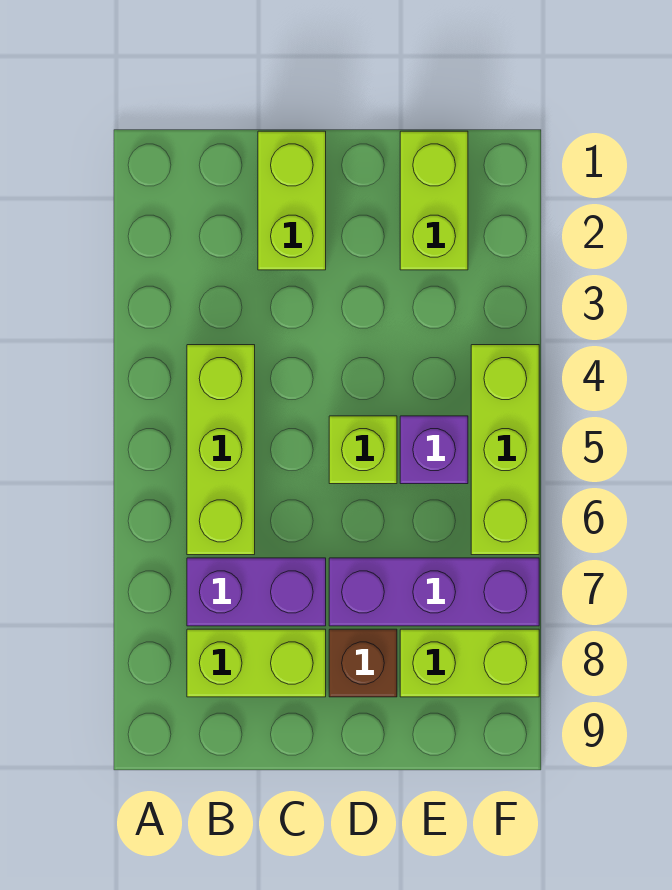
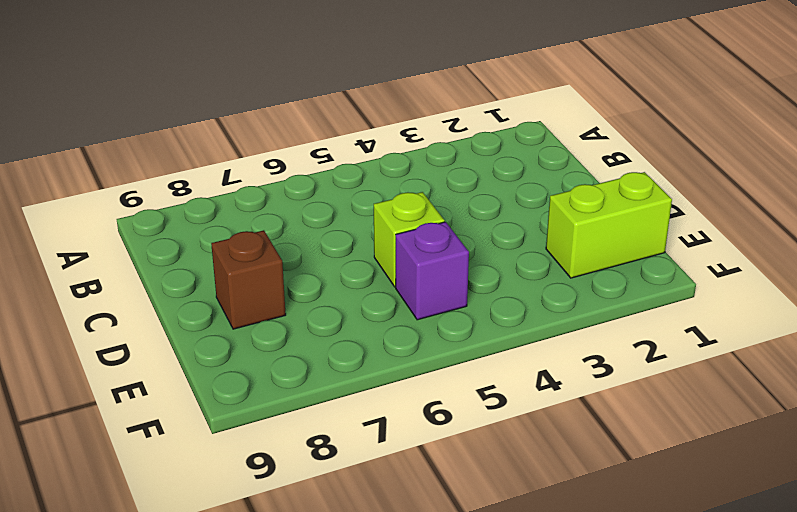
none -> lime 1x3 brick [187,345,255,555]
none -> purple 1x2 brick [187,558,326,626]

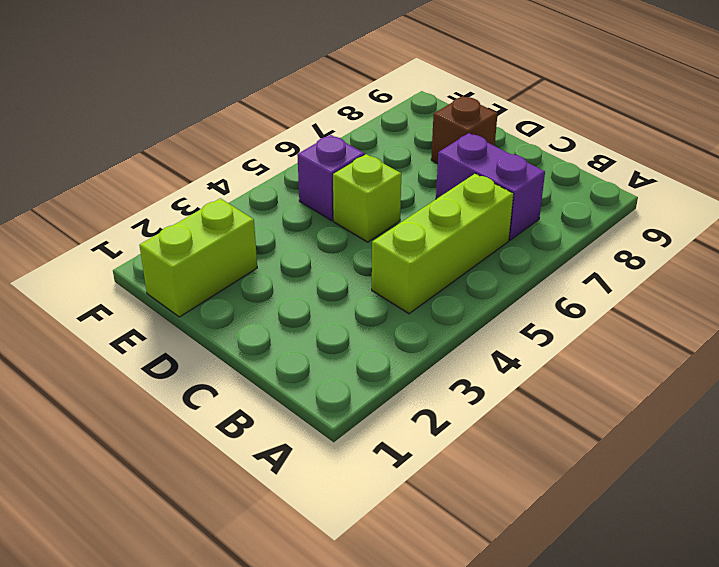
none -> lime 1x2 brick [187,629,326,697]
none -> lime 1x2 brick [258,131,326,270]

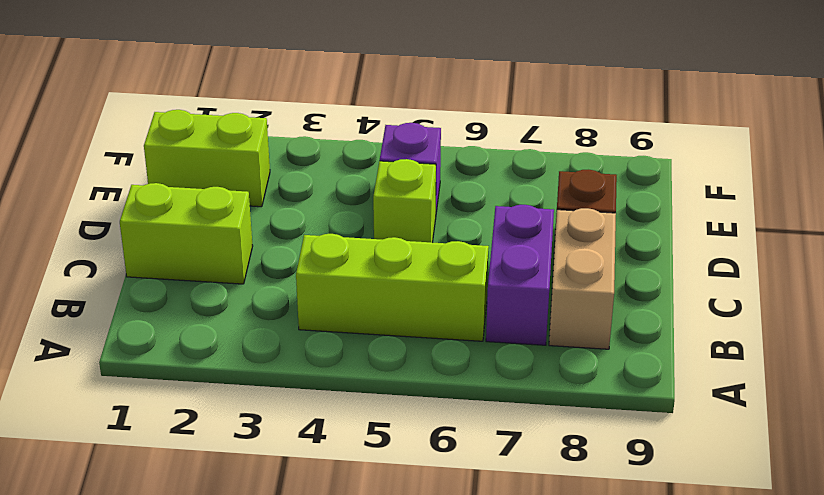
tan 1x2 brick [549,208,616,349] -> lime 1x2 brick [187,629,326,697]
none -> purple 1x3 brick [329,558,539,626]
none -> lime 1x2 brick [400,629,539,697]

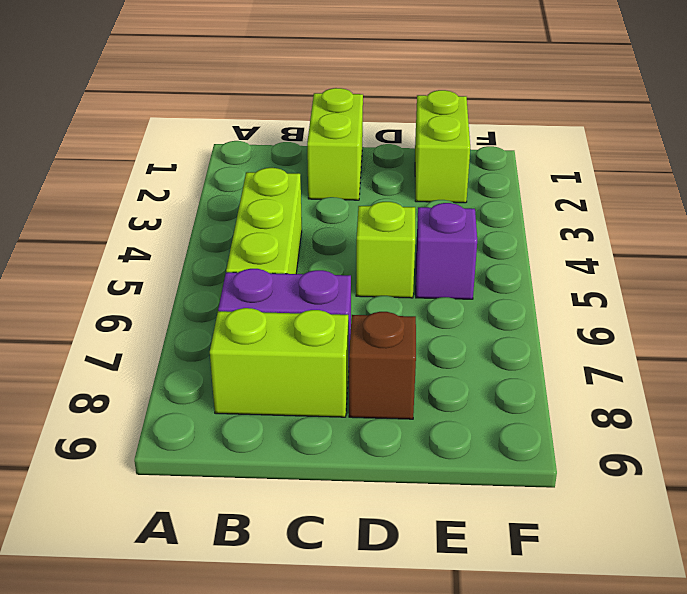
none -> purple 1x3 brick [329,558,539,626]
none -> lime 1x2 brick [400,629,539,697]

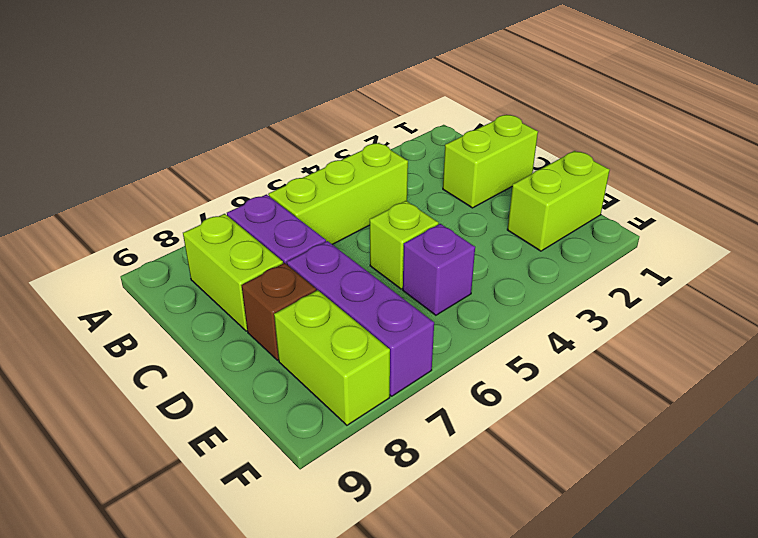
none -> lime 1x3 brick [471,345,539,555]

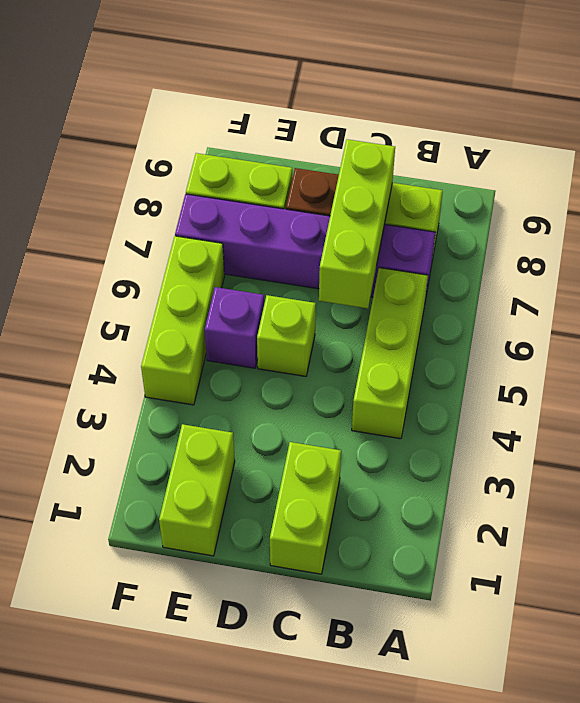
lime 1x3 brick [319,139,395,308] -> none

